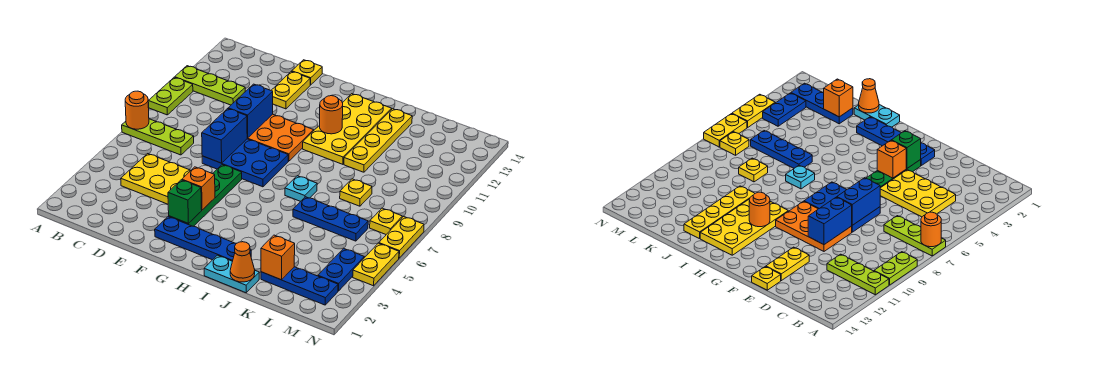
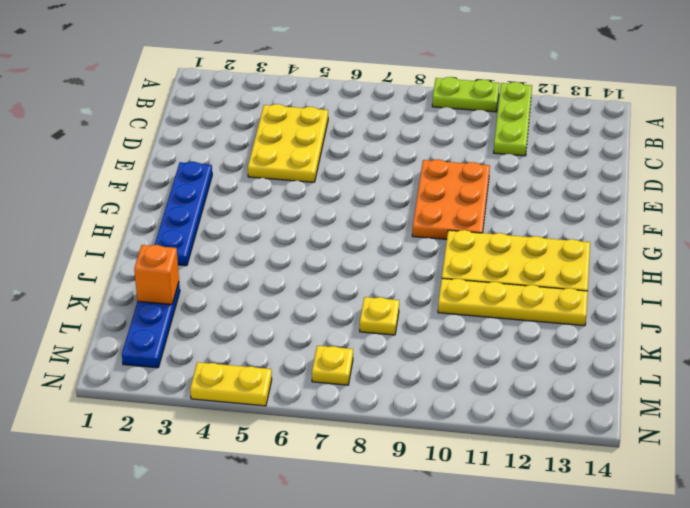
none -> lime 1x3 plate [122,119,194,155]
none -> blue 2x3 plate [202,139,288,187]
none -> yellow 1x2 plate [271,71,310,109]

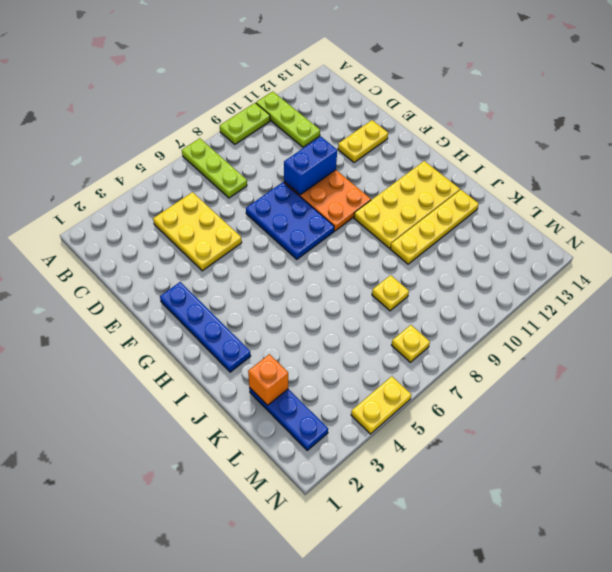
none -> yellow 1x1 plate [292,60,322,85]
none -> green 1x4 plate [169,165,242,226]
none -> cyan 1x2 plate [204,255,259,293]

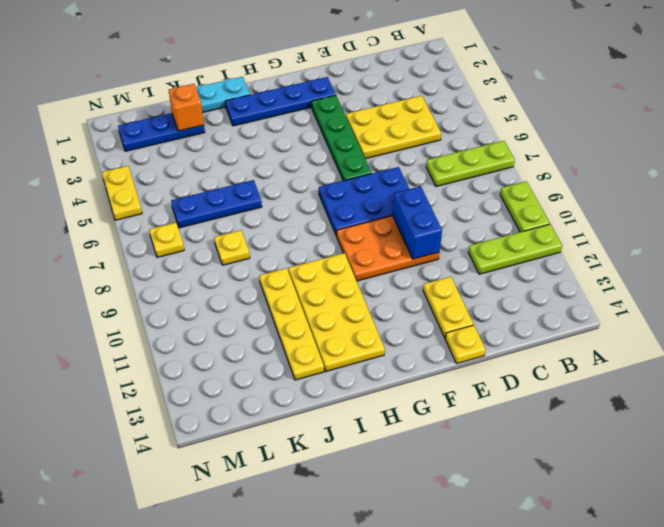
none -> cyan 1x1 plate [285,176,317,201]
none -> blue 1x2 plate [318,248,364,291]
none -> yellow 1x2 plate [379,216,424,258]

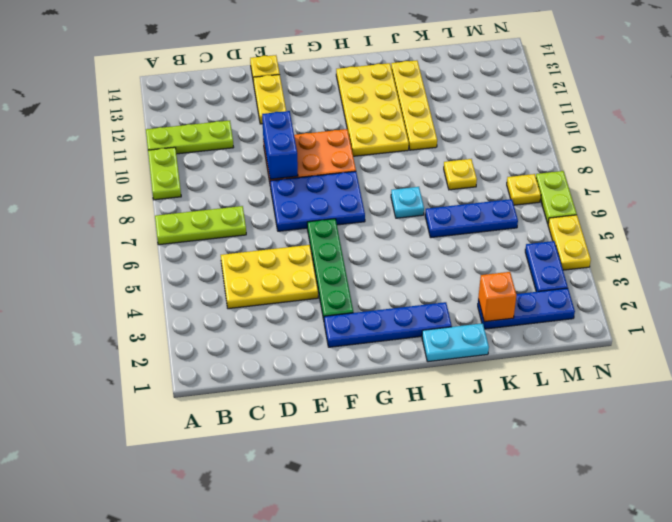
lime 1x2 plate [536,171,577,224] -> yellow 1x2 plate [379,216,424,258]
none -> orange 1x1 round brick [125,91,149,129]
none -> blue 1x2 brick [202,109,247,163]
none -> green 1x1 brick [168,180,202,224]

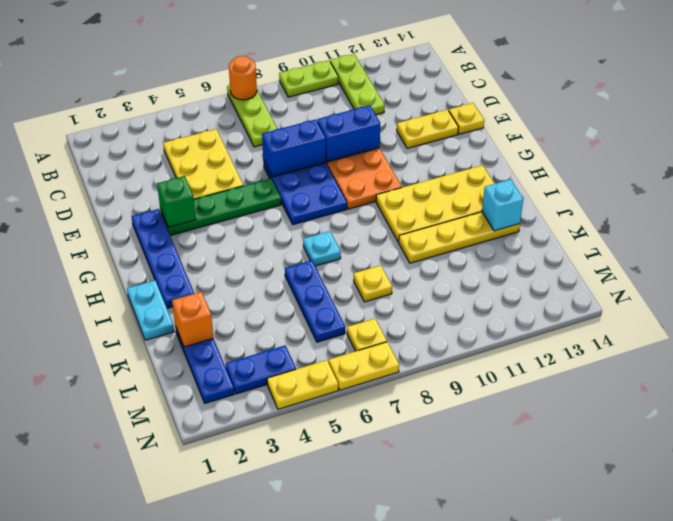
cyan 1x1 brick [482,179,523,231] -> none
none -> orange 1x1 brick [182,167,215,210]
none -> orange 1x1 round brick [320,96,343,134]
none -> orange 1x1 cone [230,242,255,282]

